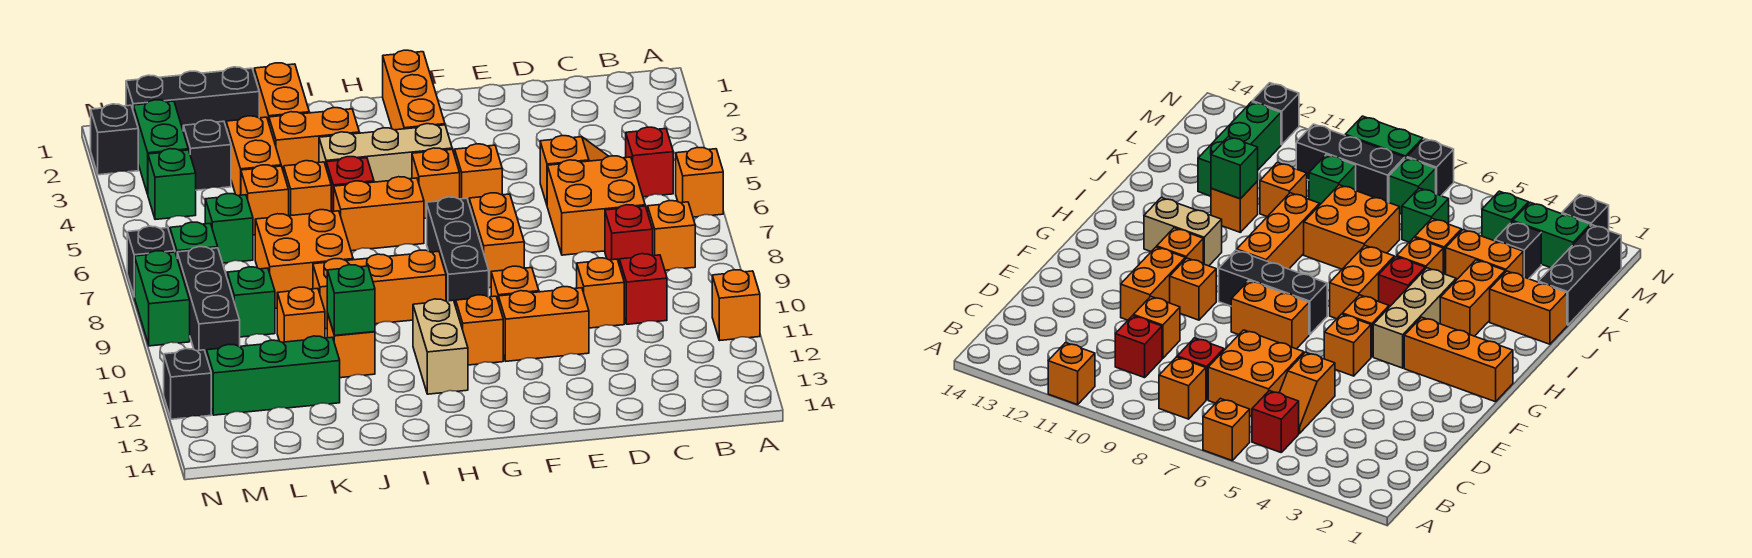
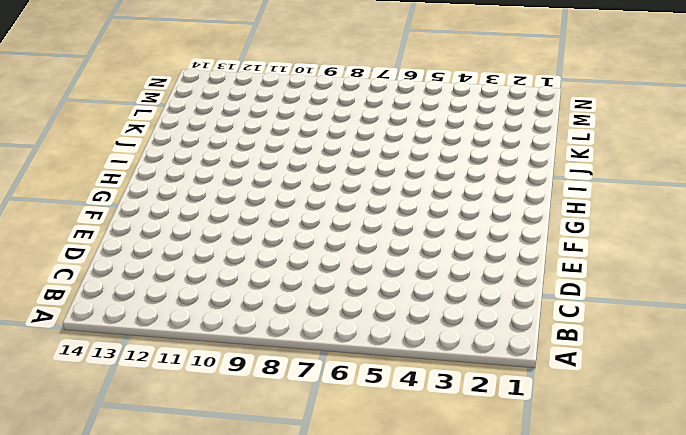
none -> orange 1x1 brick [676,147,723,217]
none -> orange 1x1 brick [712,270,760,341]
none -> red 1x1 brick [626,127,673,197]
none -> orange 1x1 brick [648,201,695,270]

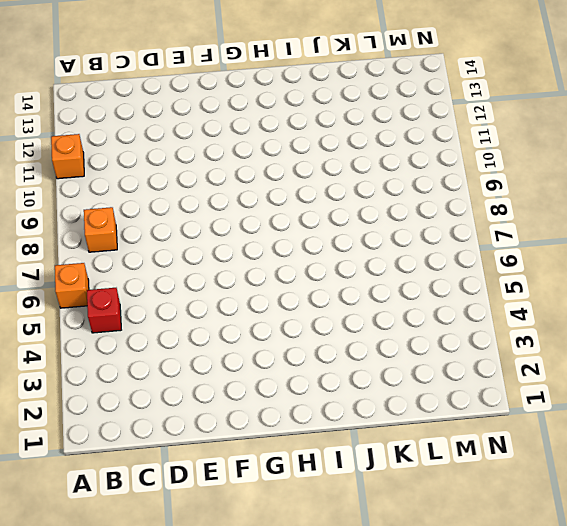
none -> orange 1x2 slope [540,136,609,204]
none -> orange 2x2 brick [547,156,645,255]
none -> red 1x1 brick [605,205,653,263]
none -> red 1x1 brick [619,254,667,324]

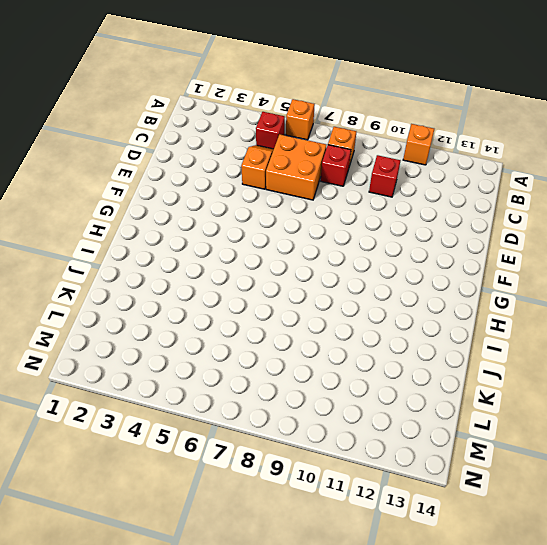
none -> orange 1x1 brick [577,258,624,328]
none -> orange 1x2 brick [499,287,589,361]
none -> orange 1x1 brick [455,144,502,203]
none -> orange 1x2 brick [469,193,524,288]

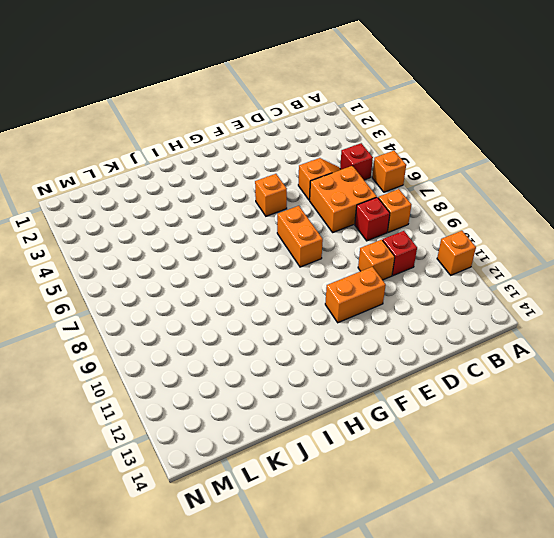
none -> orange 1x1 brick [491,266,539,303]
none -> orange 1x3 brick [383,50,445,130]
none -> tan 1x3 brick [319,124,452,182]
none -> orange 1x1 brick [412,148,460,218]

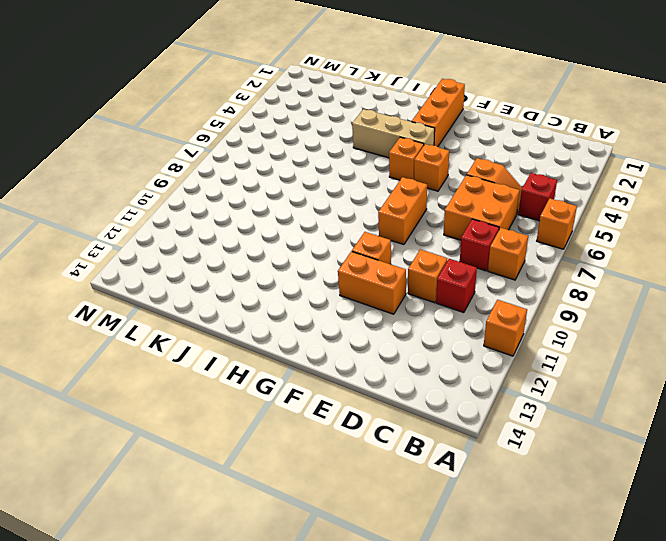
none -> black 1x3 brick [427,197,489,306]
none -> orange 1x1 brick [456,295,503,365]
none -> orange 1x2 brick [334,177,424,251]
none -> orange 1x3 brick [313,250,446,329]

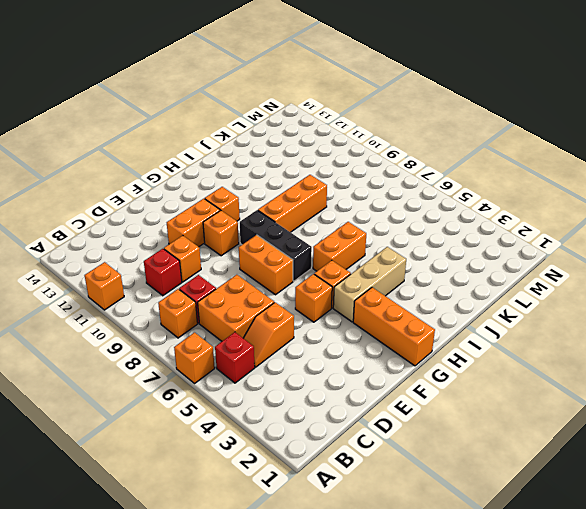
none -> tan 1x2 brick [413,299,468,394]
none -> orange 1x2 brick [269,108,359,172]
none -> red 1x1 brick [326,157,374,212]
none -> orange 1x2 brick [254,63,309,122]

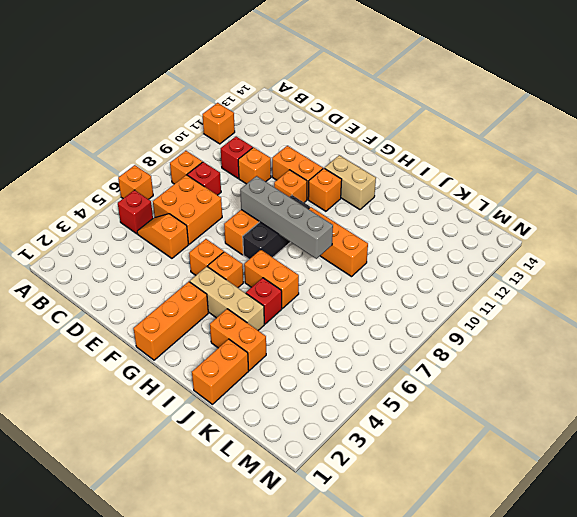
grey 1x4 brick [240,176,333,259] -> none
tan 1x2 brick [325,155,376,210] -> tan 1x2 brick turned to [413,299,468,394]
none -> orange 1x1 brick [284,161,331,216]
none -> orange 2x2 brick [255,210,353,308]
none -> orange 1x1 brick [327,313,375,378]
none -> black 1x3 brick [126,67,259,129]

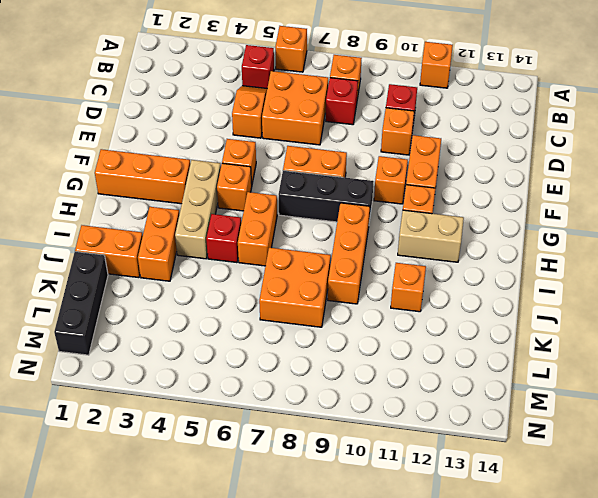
none -> orange 1x1 brick [284,161,331,216]
none -> orange 1x2 brick [226,116,281,196]
none -> orange 1x1 brick [241,165,289,235]
none -> orange 1x1 brick [277,287,325,342]

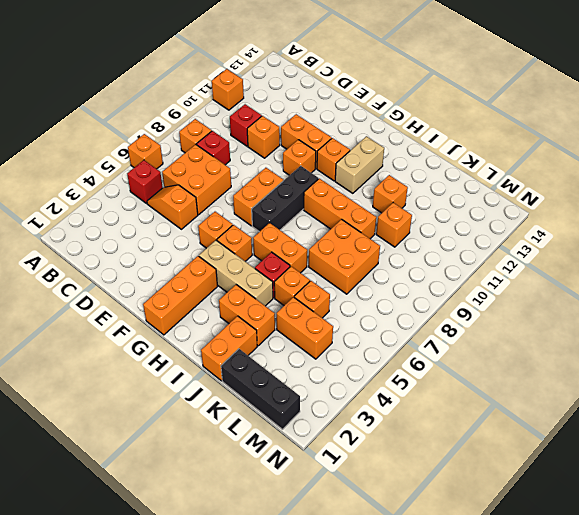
orange 1x2 brick [277,297,333,359] -> orange 1x2 brick turned to [226,116,281,196]
none -> green 1x3 brick [207,336,340,415]
none -> black 1x1 brick [183,120,231,190]
none -> green 1x1 brick [205,194,253,263]
none -> green 1x1 brick [227,267,275,337]

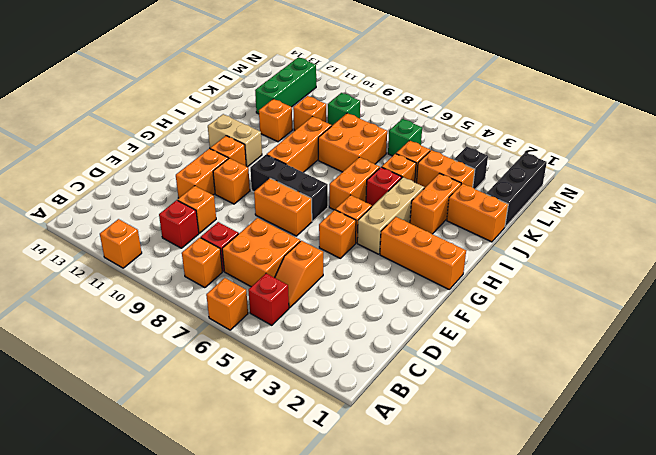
none -> green 1x2 brick [133,100,188,194]
none -> green 1x1 brick [148,149,196,220]
none -> green 1x1 brick [170,222,218,256]
none -> black 1x3 brick [177,247,240,356]

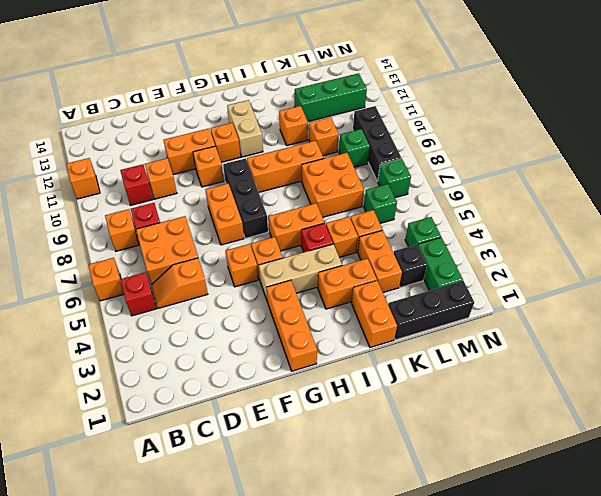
none -> black 1x1 brick [91,104,138,175]
none -> black 1x1 brick [127,226,175,297]
none -> green 1x2 brick [135,251,190,346]
none -> black 1x1 brick [164,349,211,419]

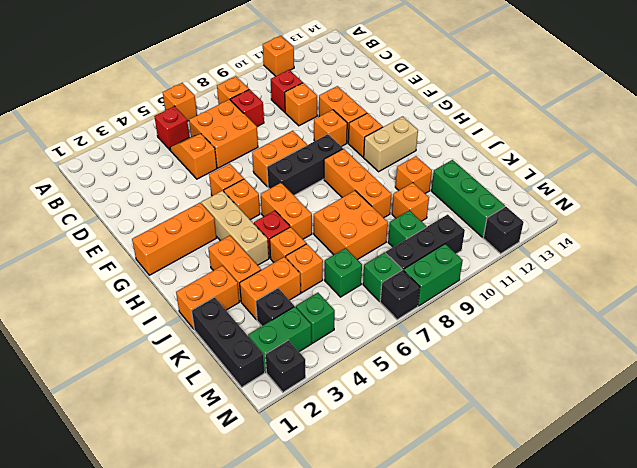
none -> green 1x1 brick [327,265,375,336]

